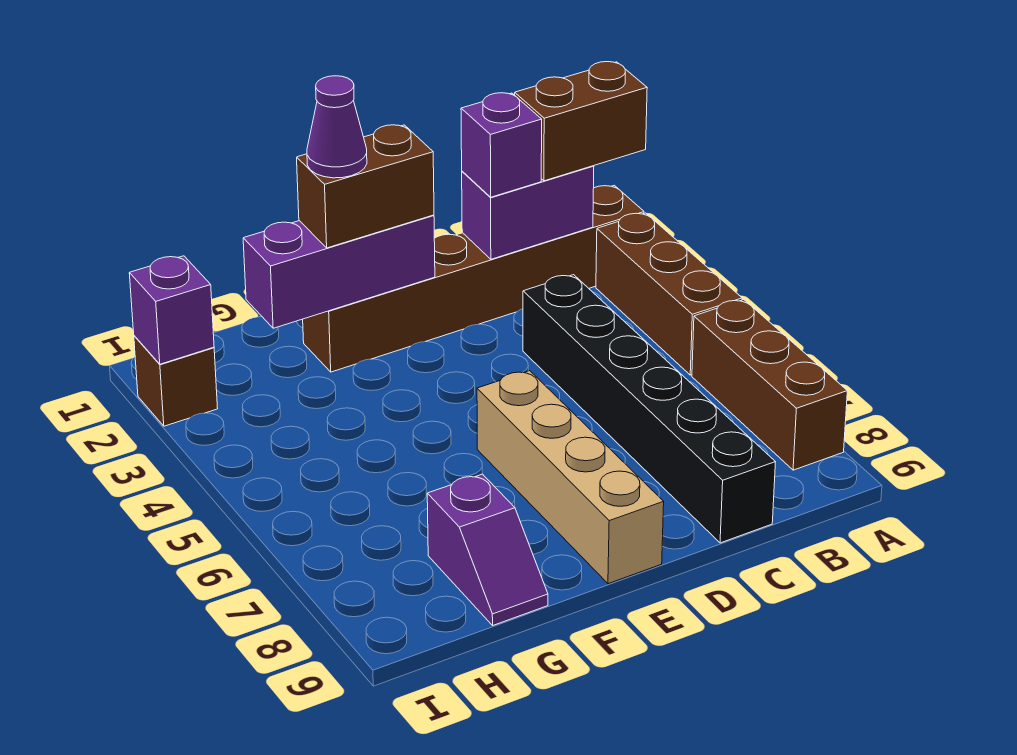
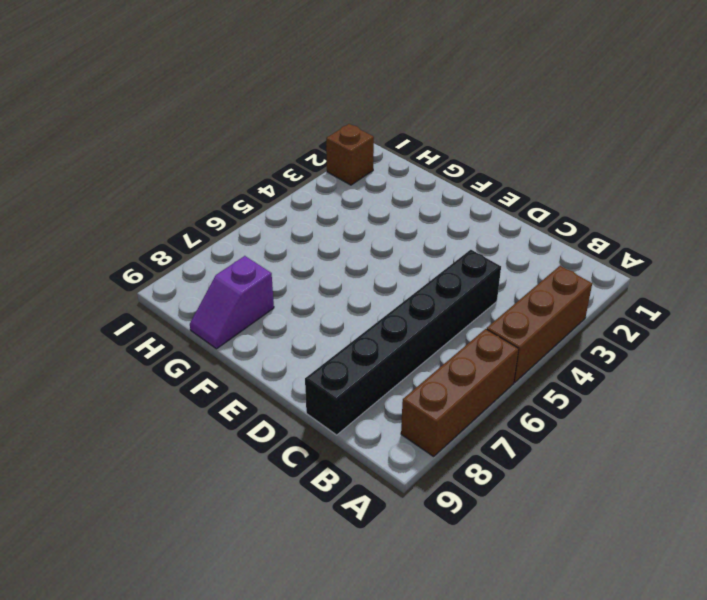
none -> brown 1x6 brick [303,185,644,372]
none -> tan 1x4 brick [477,371,664,584]
none -> purple 1x2 brick [462,166,594,259]

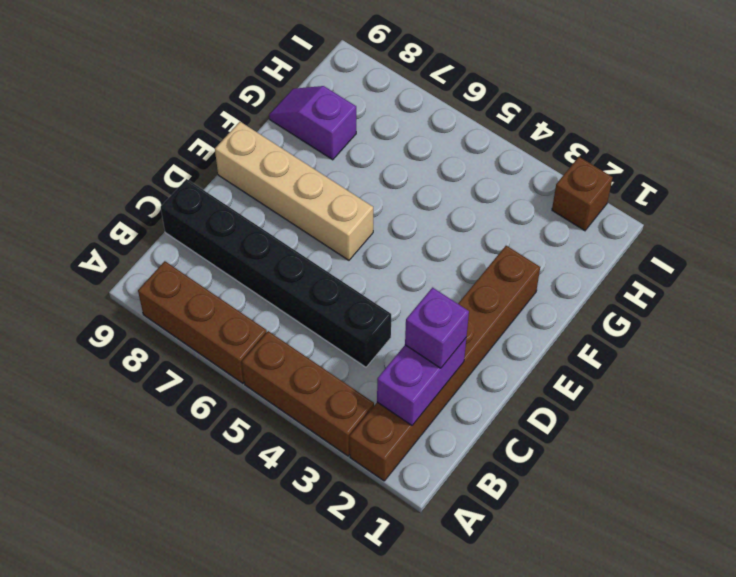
none -> purple 1x3 brick [243,215,435,328]
none -> purple 1x1 brick [129,256,214,364]
none -> brown 1x2 brick [515,62,647,181]

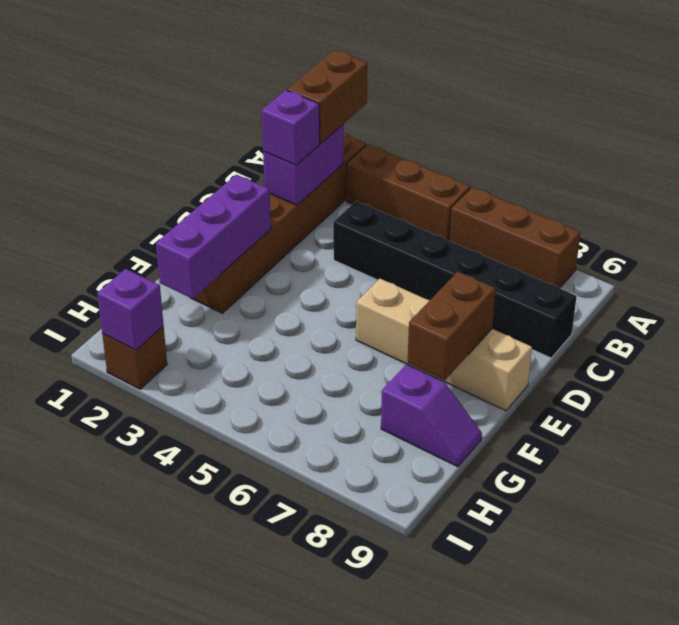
brown 1x2 brick [408,272,496,380] -> brown 1x2 brick moved to [297,125,434,248]
none -> purple 1x1 cone [307,76,367,178]

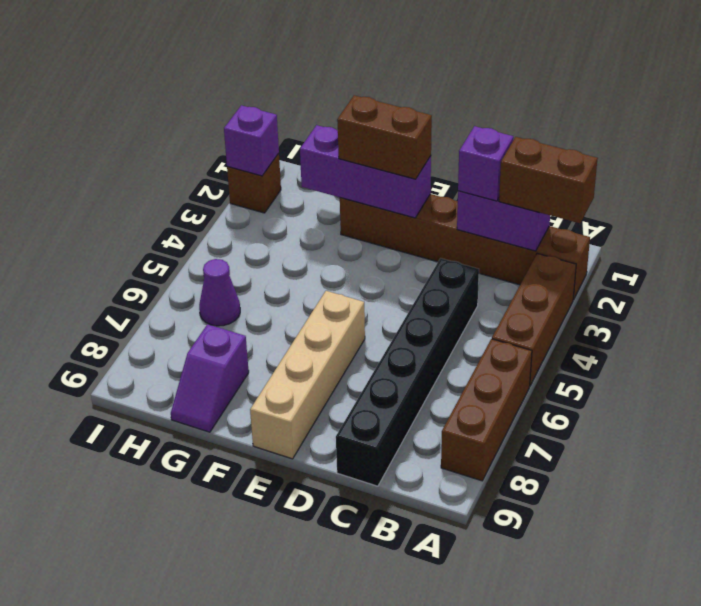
purple 1x1 cone [199,259,240,326] -> purple 1x1 cone moved to [307,76,367,178]

